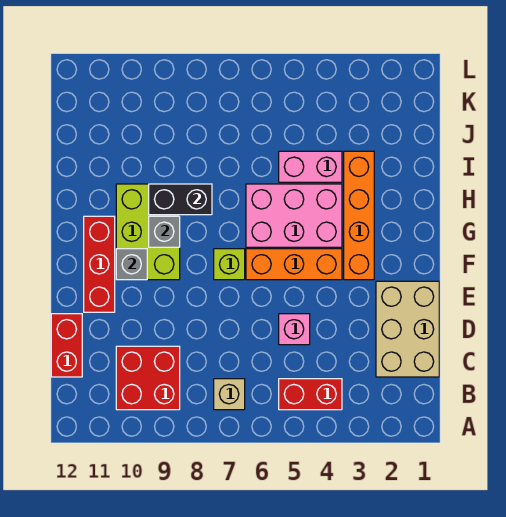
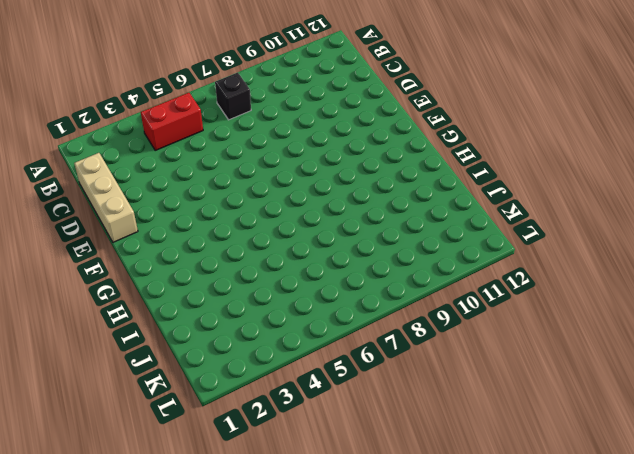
black 1x1 brick [215,72,251,120] -> tan 1x1 brick [214,379,245,410]
tan 1x3 brick [74,153,138,242] -> tan 2x3 brick [376,281,439,377]
none -> red 2x2 brick [116,346,180,410]
none -> red 1x2 brick [51,314,82,377]
none -> pink 1x1 brick [279,314,310,345]

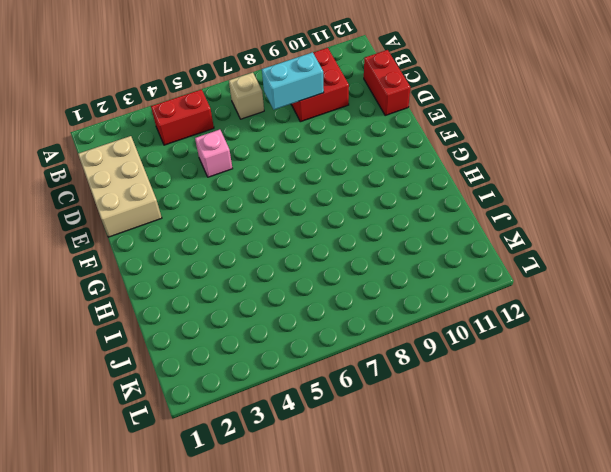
cyan 1x2 brick [262,52,324,110] -> none
none -> red 1x3 brick [84,216,115,312]
none -> orange 1x4 brick [344,151,374,280]
none -> orange 1x3 brick [246,249,342,280]

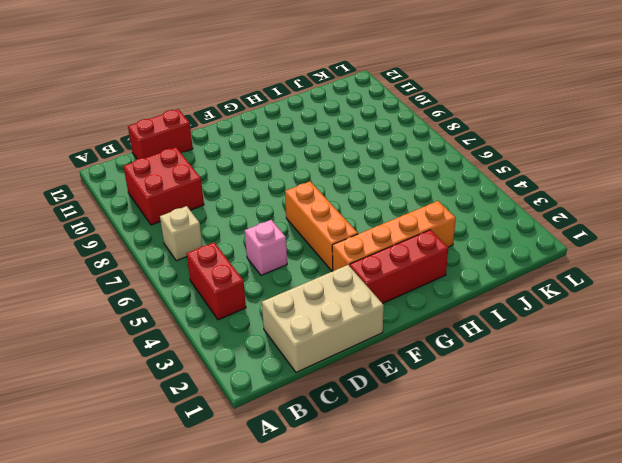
red 1x3 brick [350,230,448,304] -> red 1x3 brick moved to [84,216,115,312]
none -> lime 1x1 brick [214,249,245,280]
none -> lime 2x3 brick [116,184,180,280]
none -> pink 2x3 brick [246,184,342,247]

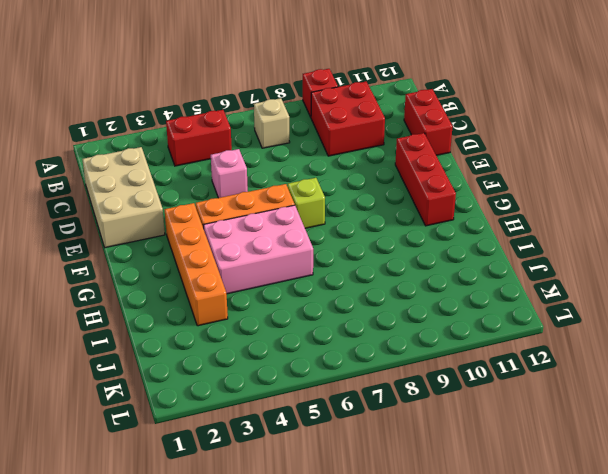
red 1x1 brick [303,69,338,117] -> none
none -> lime 2x3 brick [116,184,180,280]
none -> pink 1x2 brick [279,151,342,182]
none -> grey 1x1 brick [116,249,147,280]

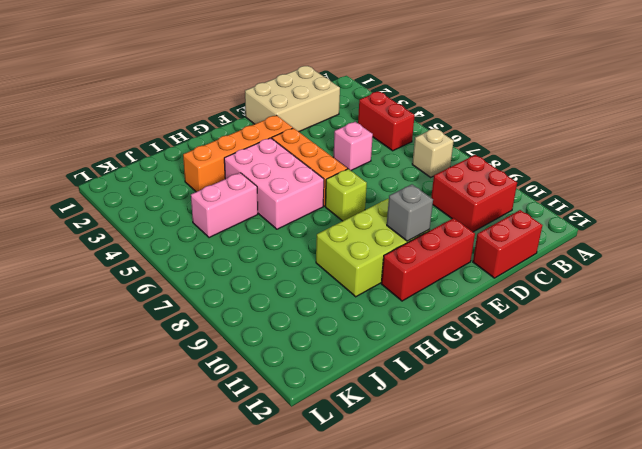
pink 1x2 brick [191,173,258,238] -> pink 1x2 brick turned to [279,151,342,182]
none -> grey 1x1 brick [149,216,180,247]
none -> black 1x2 brick [149,184,212,215]

